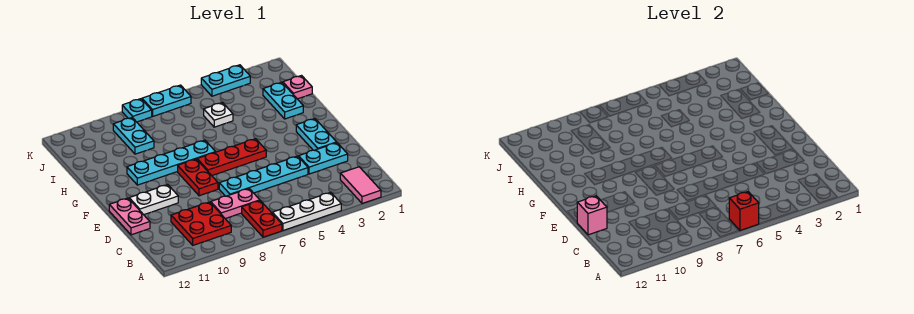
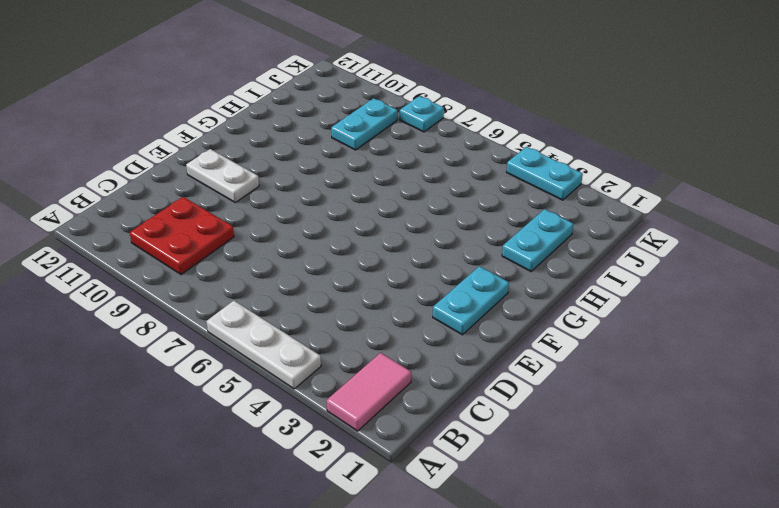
none -> red 1x2 plate [242,201,282,237]
none -> pink 1x2 plate [210,189,260,219]
none -> cyan 1x2 plate [299,143,348,174]

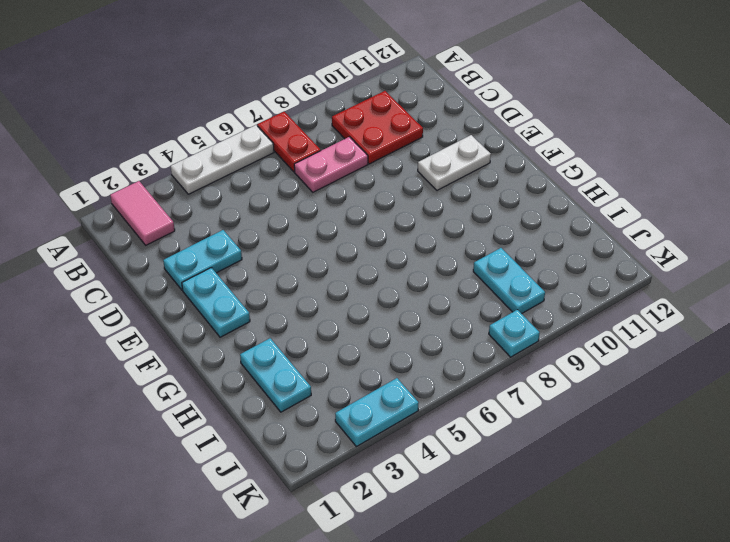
none -> cyan 1x4 plate [219,156,308,196]
none -> pink 1x2 plate [109,198,150,235]
none -> red 1x2 plate [178,159,218,196]

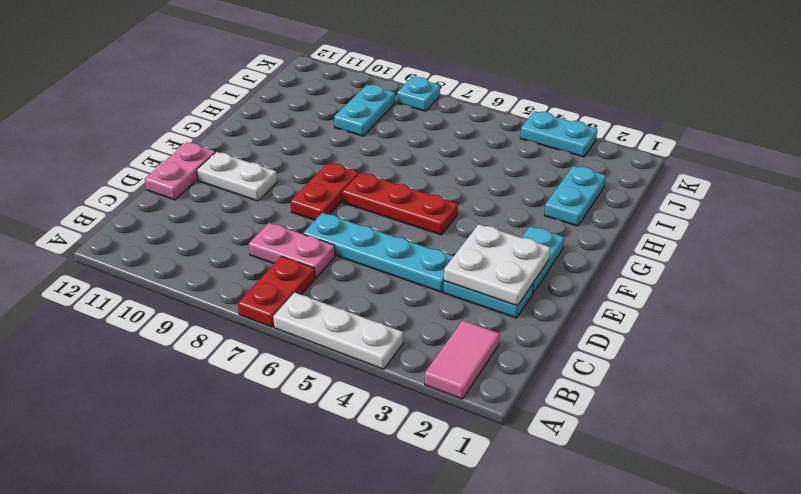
white 2x2 plate [444,224,550,306] -> none
none -> red 2x2 plate [171,202,231,245]
none -> cyan 1x4 plate [127,140,215,185]
none -> pink 1x1 plate [283,76,312,99]

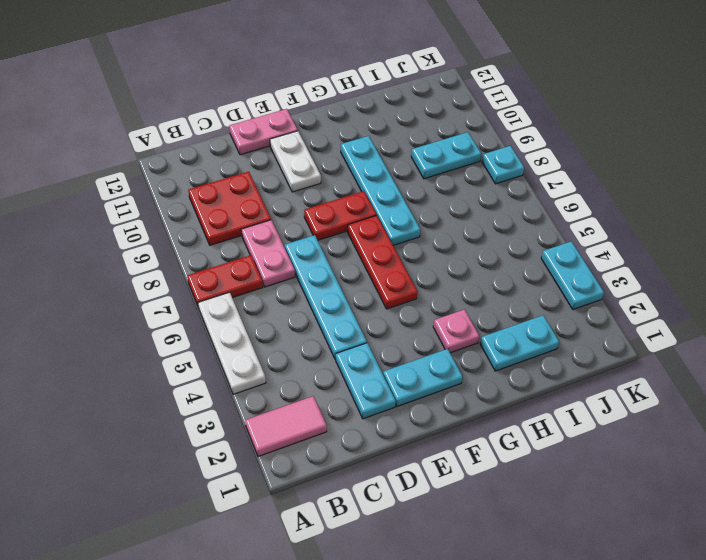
pink 1x1 plate [433,309,479,353] -> pink 1x1 plate moved to [283,76,312,99]
none -> white 1x1 plate [204,102,233,127]
none -> cyan 1x2 plate [142,85,191,116]
none -> red 1x1 brick [729,192,759,230]

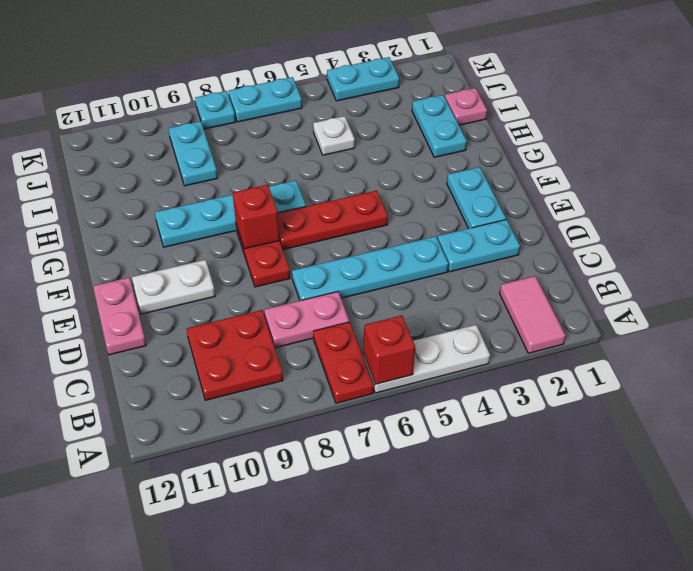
red 1x1 brick [233,185,280,249] -> none
none -> pink 1x1 brick [577,196,607,235]

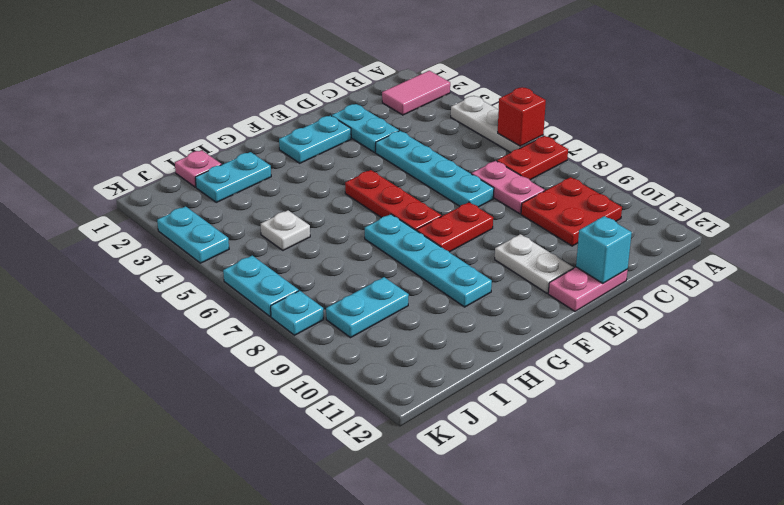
cyan 1x1 brick [576,216,632,283] -> pink 1x1 brick [577,196,607,235]

